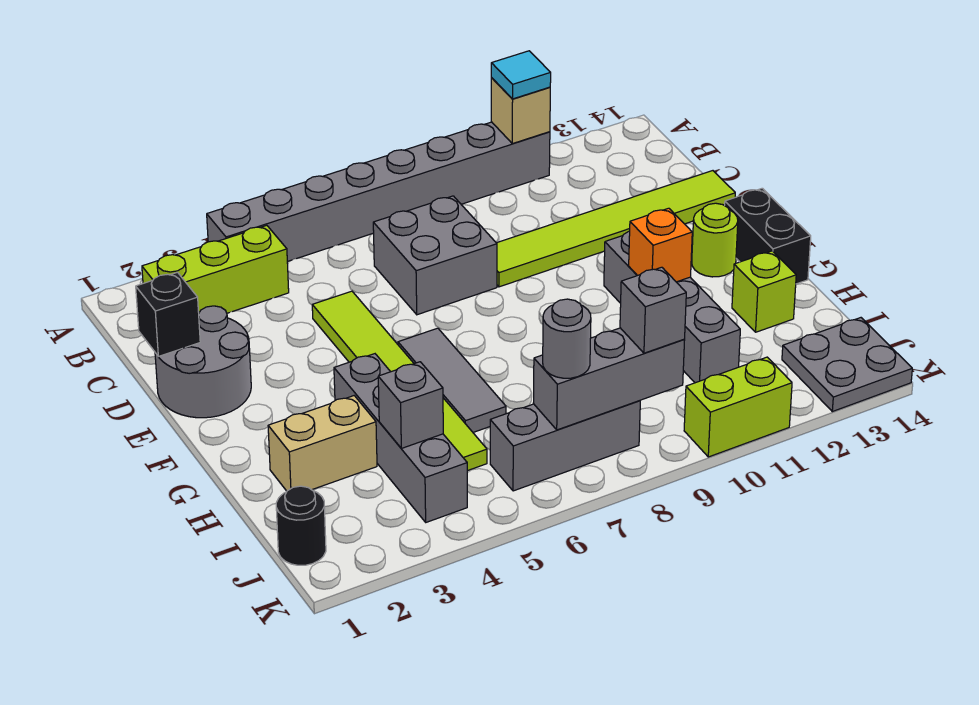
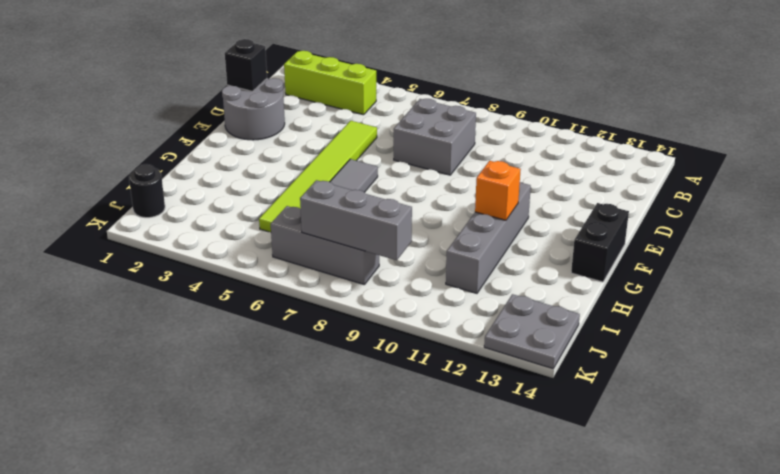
none -> grey 1x8 brick [207,122,550,262]
none -> lime 1x6 tile [497,171,735,287]
none -> lime 1x1 round brick [692,203,738,277]

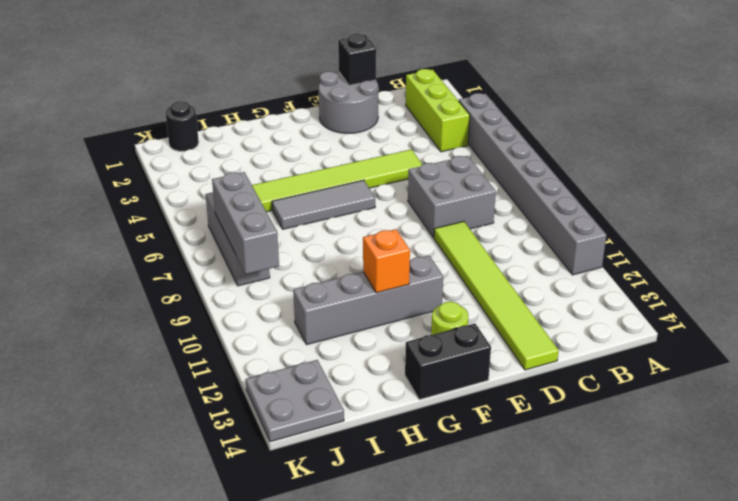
none -> grey 1x4 brick [334,354,467,522]
none -> tan 1x2 brick [268,396,377,491]
none -> lime 1x1 brick [732,251,796,332]

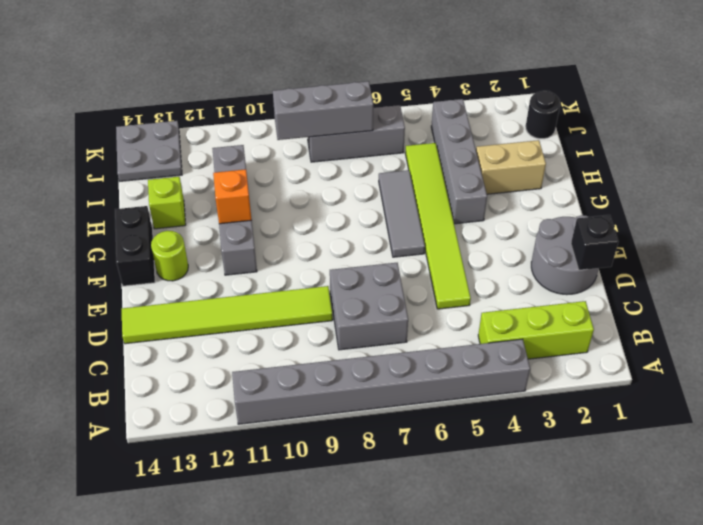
none -> lime 1x2 brick [684,357,792,457]
none -> tan 1x1 brick [491,78,550,144]
none -> grey 1x1 brick [378,362,443,448]

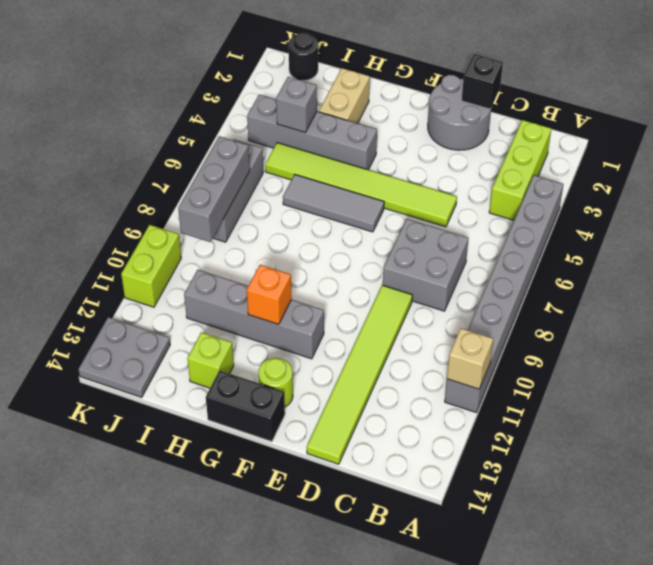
none -> cyan 1x1 tile [491,51,551,99]
none -> grey 1x1 round brick [543,299,591,378]
none -> grey 1x1 brick [620,267,686,353]

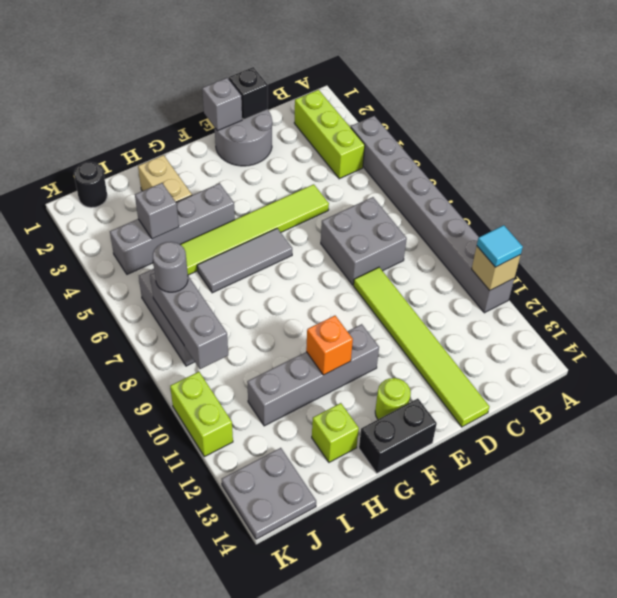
grey 1x1 brick [202,78,242,131] -> grey 1x1 brick moved to [620,267,686,353]

